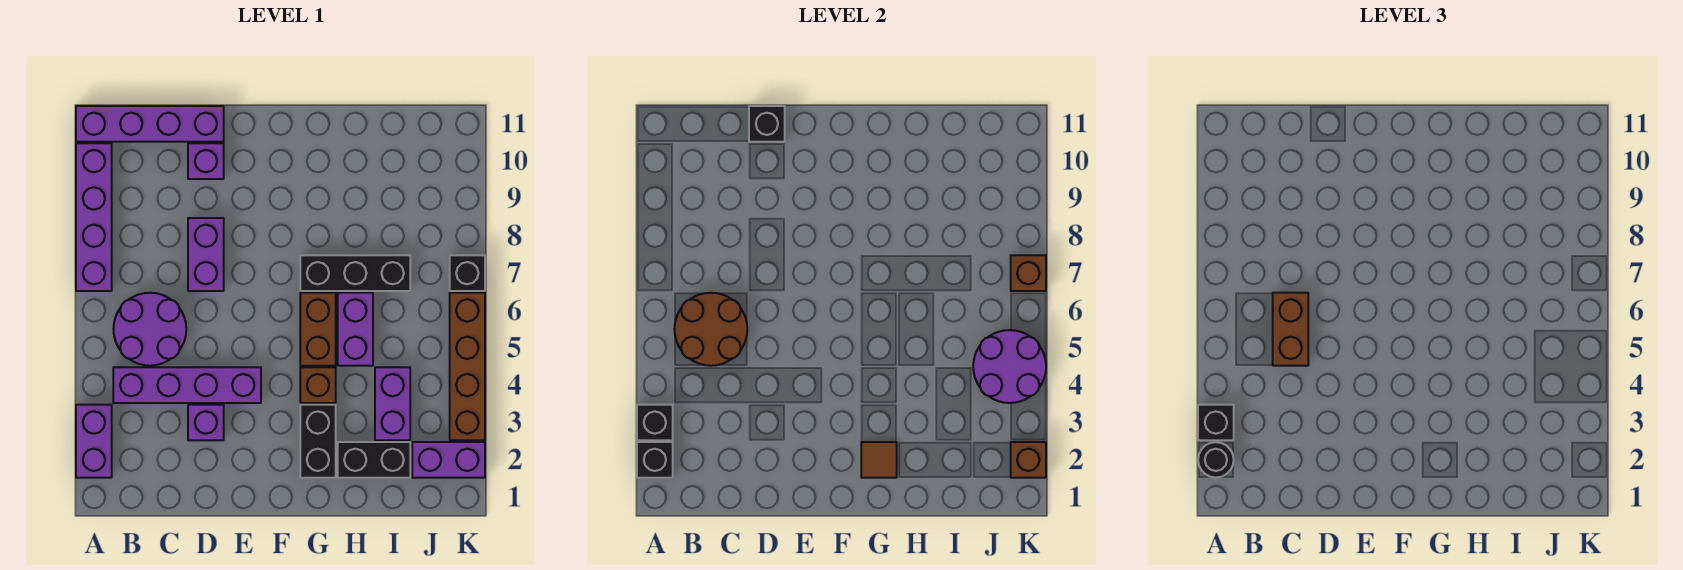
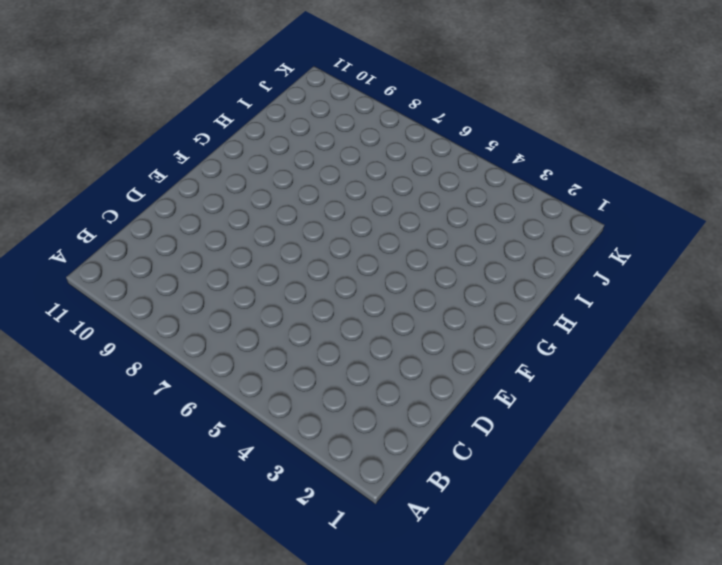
none -> purple 1x2 brick [76,405,112,478]
none -> purple 1x4 brick [76,143,112,291]
none -> purple 1x4 brick [76,106,224,142]

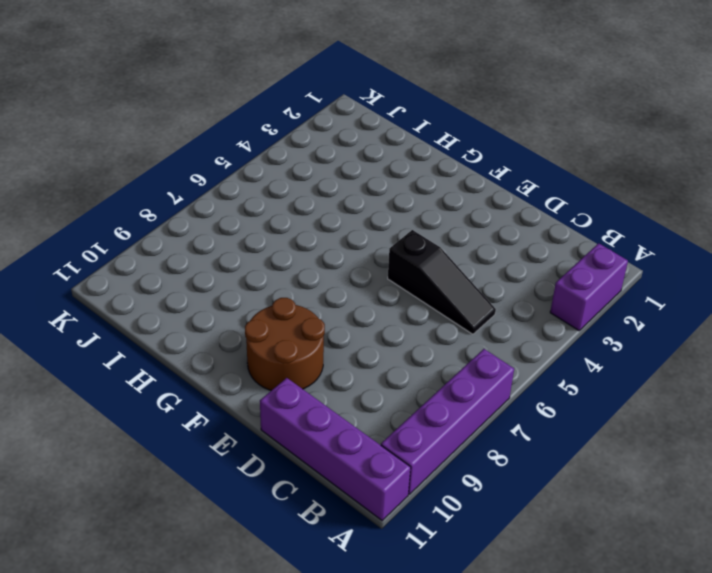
black 1x3 slope [388,230,496,334] -> purple 2x2 round brick [114,293,186,366]
brown 2x2 round brick [245,298,325,391] -> brown 2x2 round brick moved to [675,293,747,366]
none -> purple 1x4 brick [113,367,261,403]
none -> purple 1x1 brick [188,405,224,440]
none -> purple 1x2 brick [188,218,224,291]

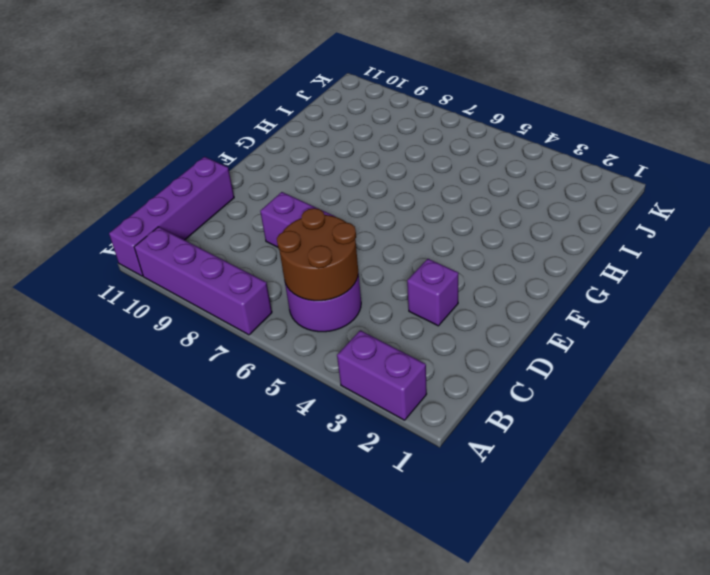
none -> purple 1x4 brick [113,367,261,403]
none -> purple 1x1 brick [188,143,224,179]
none -> black 1x2 brick [300,405,336,478]

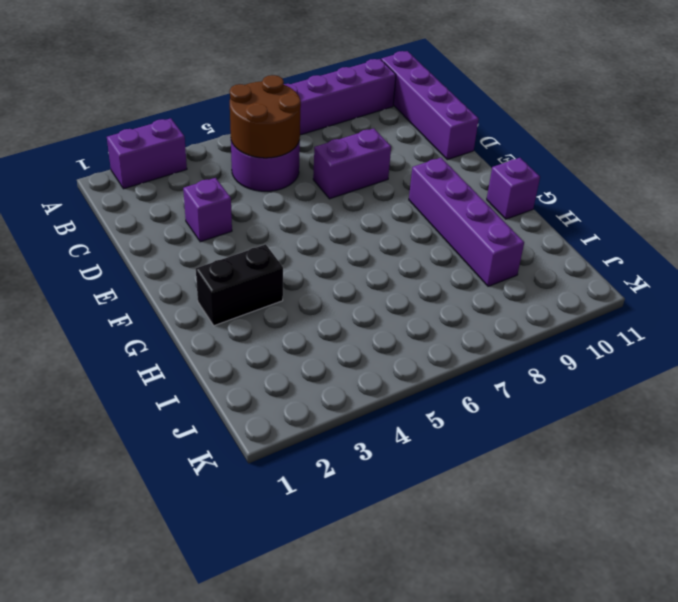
purple 1x4 brick [409,158,524,286] -> purple 1x4 brick moved to [113,367,261,403]
purple 1x1 brick [487,158,540,219] -> purple 1x1 brick moved to [188,143,224,179]
none -> brown 1x1 brick [300,367,336,403]
none -> brown 1x2 brick [300,293,336,366]
none -> black 1x3 brick [300,255,410,291]

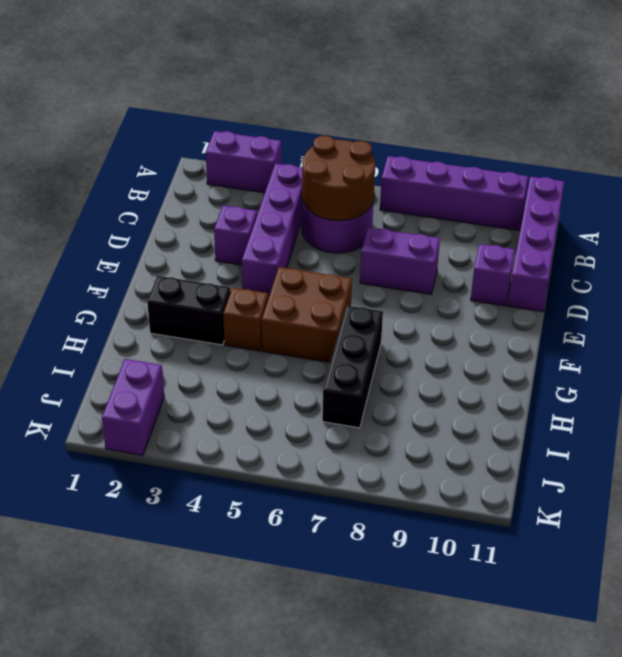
brown 2x2 brick [262,267,352,362] -> brown 1x2 brick [300,293,336,366]
none -> black 1x2 brick [338,442,410,478]
none -> purple 1x2 brick [338,293,373,366]
none -> purple 1x2 brick [375,367,410,440]

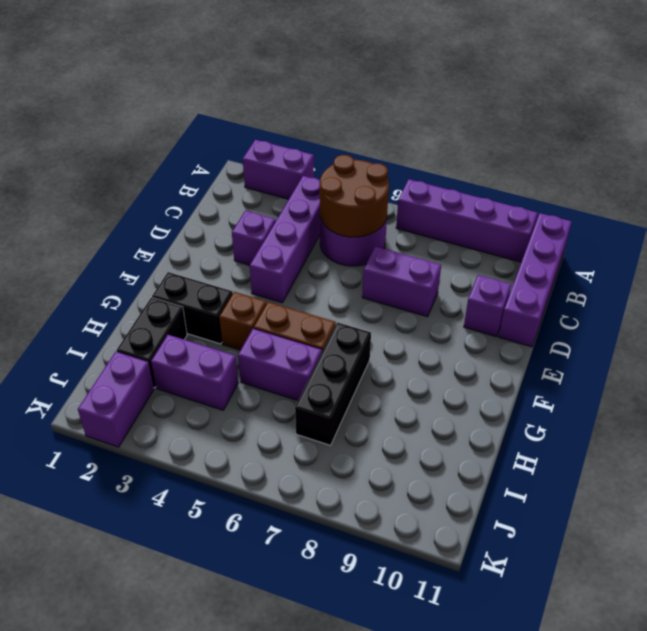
none -> brown 1x4 brick [450,293,485,440]
none -> black 1x1 brick [450,255,485,291]
none -> black 1x1 brick [637,442,673,478]

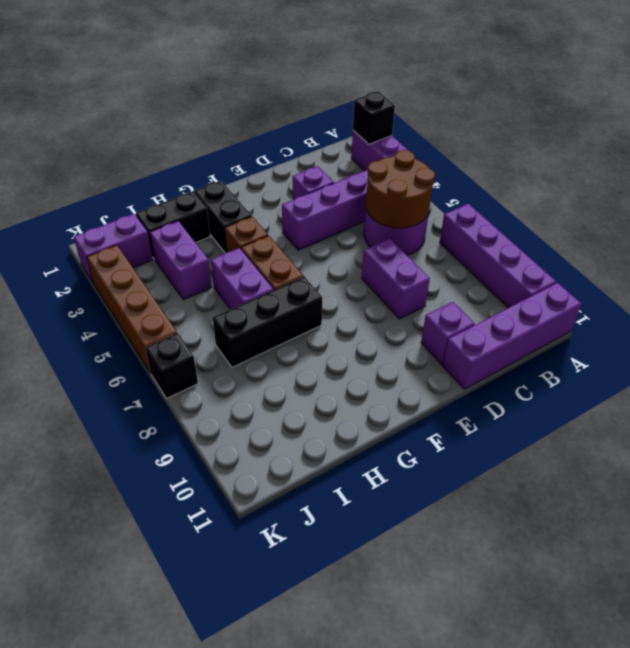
none -> black 1x1 brick [637,405,673,440]
none -> black 1x1 brick [749,106,785,142]
none -> brown 1x1 tile [861,442,897,478]

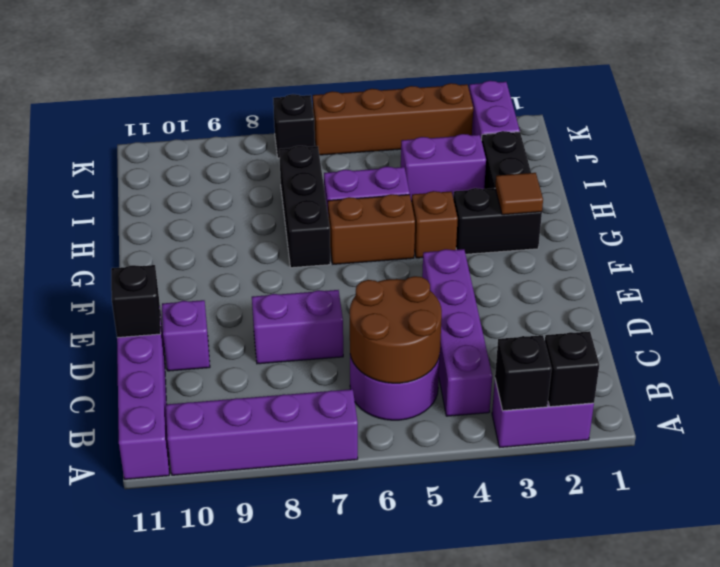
none -> purple 1x1 brick [188,405,224,440]
none -> purple 2x2 round brick [973,330,1046,403]
none -> brown 1x1 brick [1011,442,1046,478]

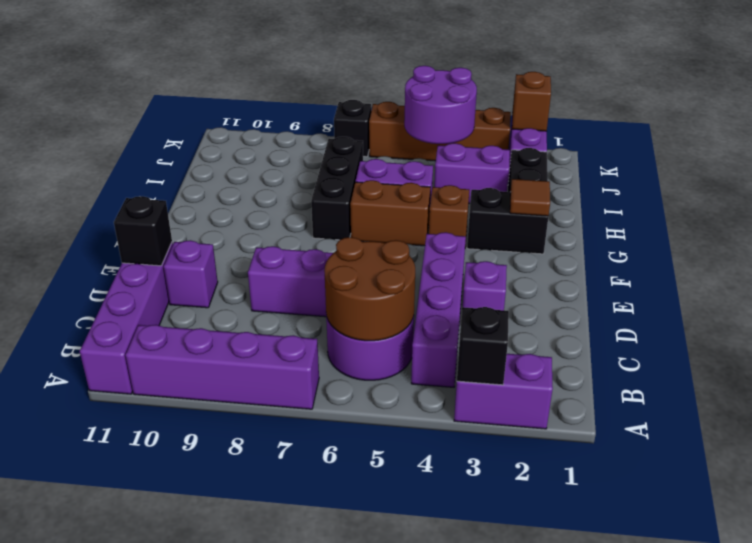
none -> black 1x1 brick [637,442,673,478]
none -> brown 1x1 brick [1011,255,1046,291]
none -> black 1x1 round brick [1198,442,1234,478]

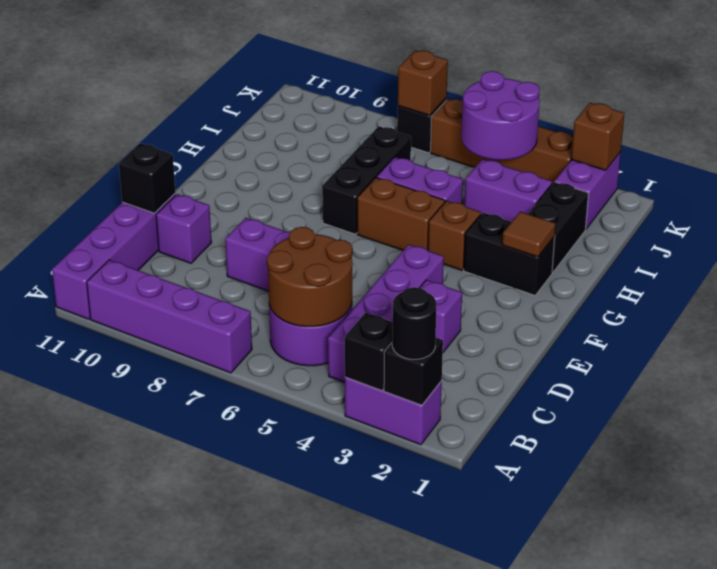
none -> black 1x1 brick [1198,405,1234,440]
none -> brown 1x2 brick [1273,293,1308,366]

